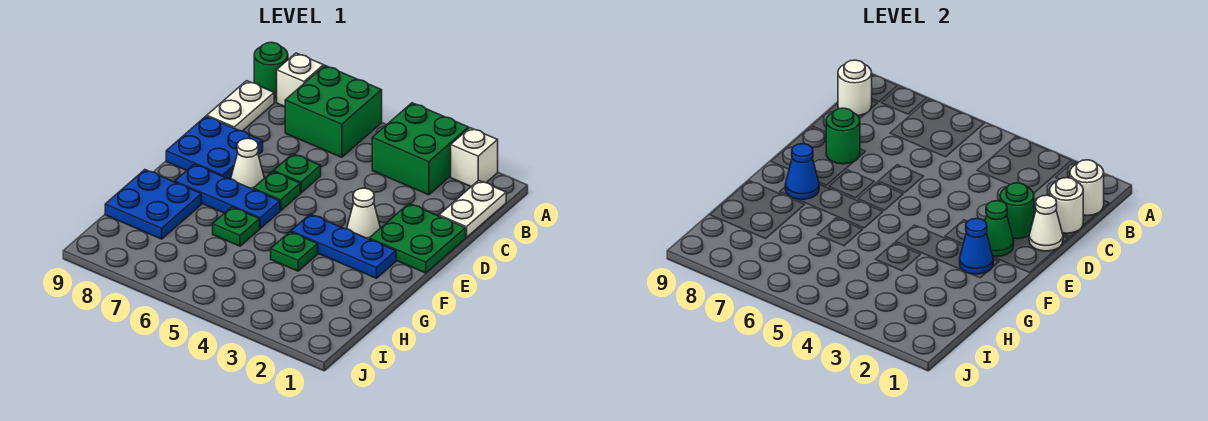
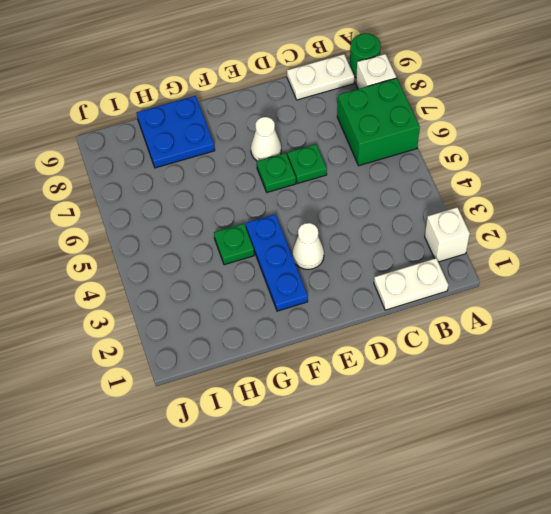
none -> green 2x2 brick [372,103,469,195]
none -> green 2x2 plate [369,204,466,273]
none -> blue 2x2 plate [166,116,263,179]

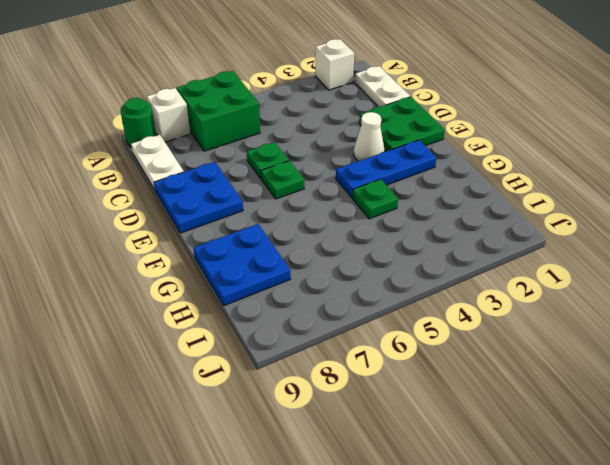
none -> green 2x2 brick [372,103,469,195]
none -> white 1x1 cone [231,138,264,189]
none -> blue 1x3 plate [175,164,280,228]

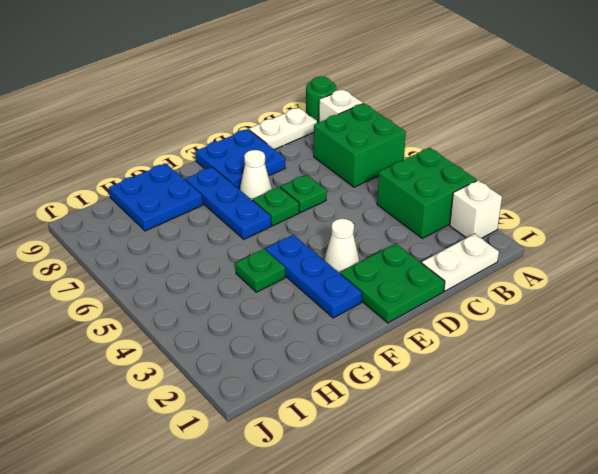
none -> green 1x1 plate [213,207,260,246]
none -> white 1x1 round brick [1070,160,1104,216]
none -> white 1x1 round brick [838,60,872,116]

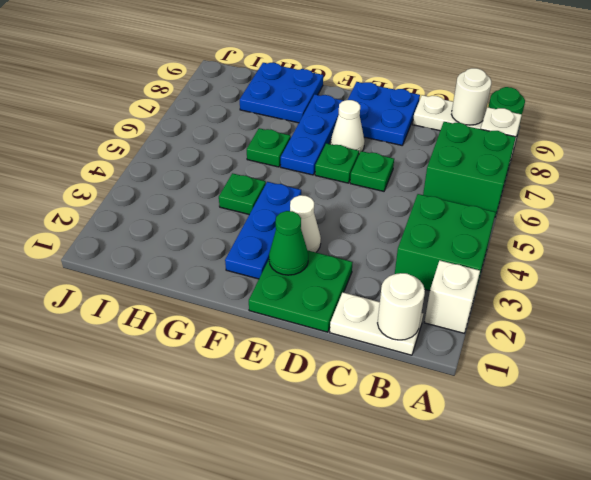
none -> white 1x1 round brick [1050,178,1083,233]
none -> white 1x1 cone [1029,195,1063,251]
none -> green 1x1 round brick [1000,183,1034,239]

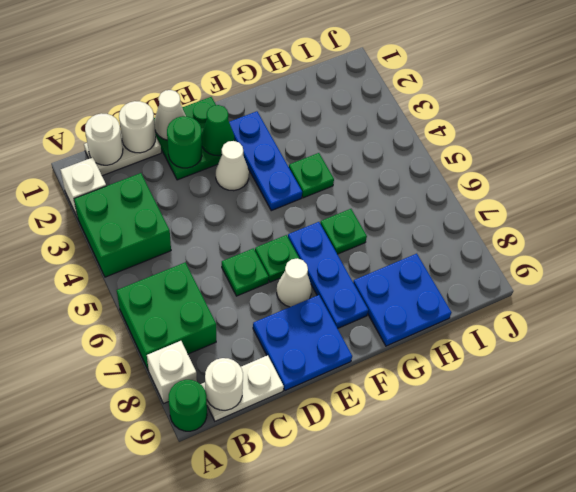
none -> green 1x1 round brick [826,108,860,164]
none -> blue 1x1 cone [960,218,993,274]
none -> blue 1x1 cone [785,144,819,199]

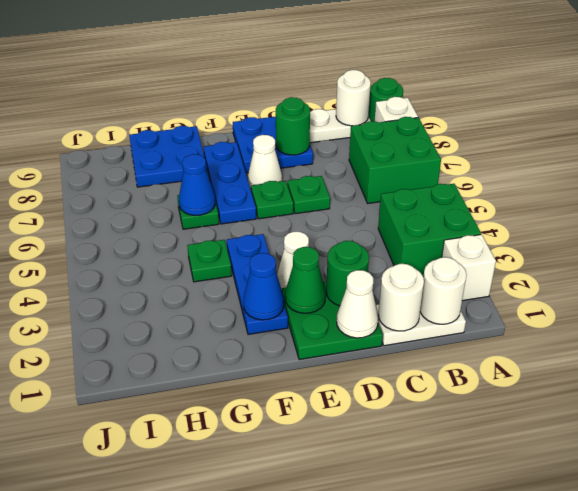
blue 1x1 cone [179,154,215,215] -> blue 1x1 cone moved to [785,144,819,199]

